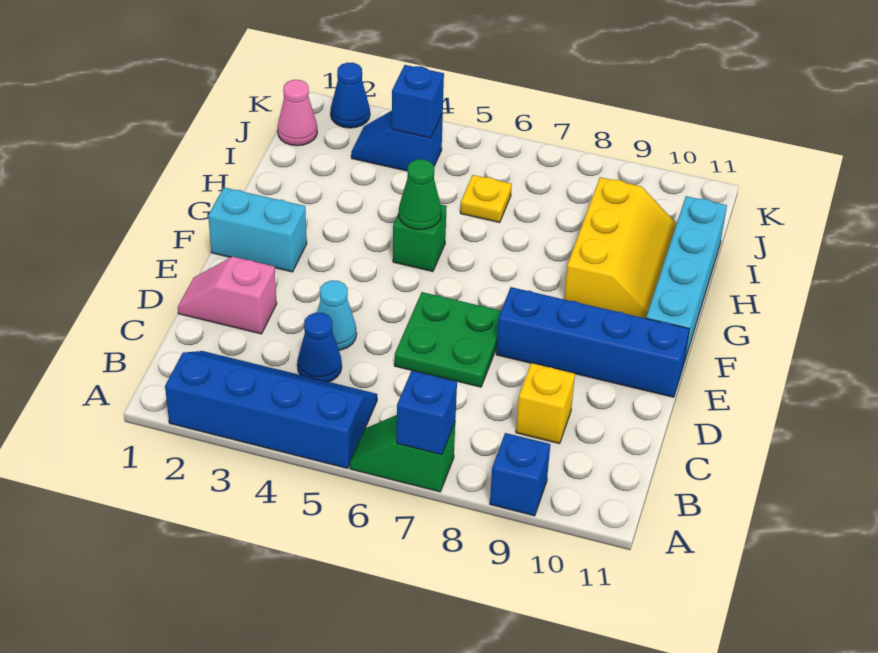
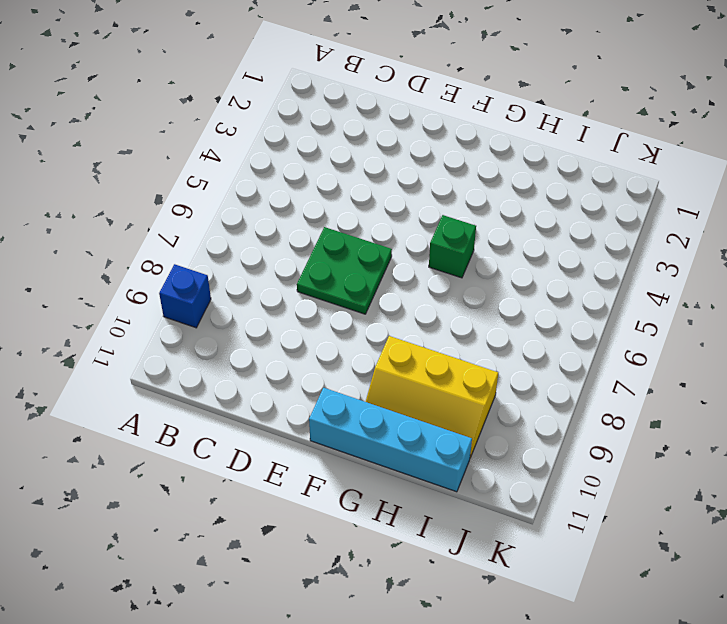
none -> blue 2x4 slope [165,351,377,468]
none -> green 1x2 slope [350,415,455,492]
none -> blue 1x1 cone [297,313,342,382]

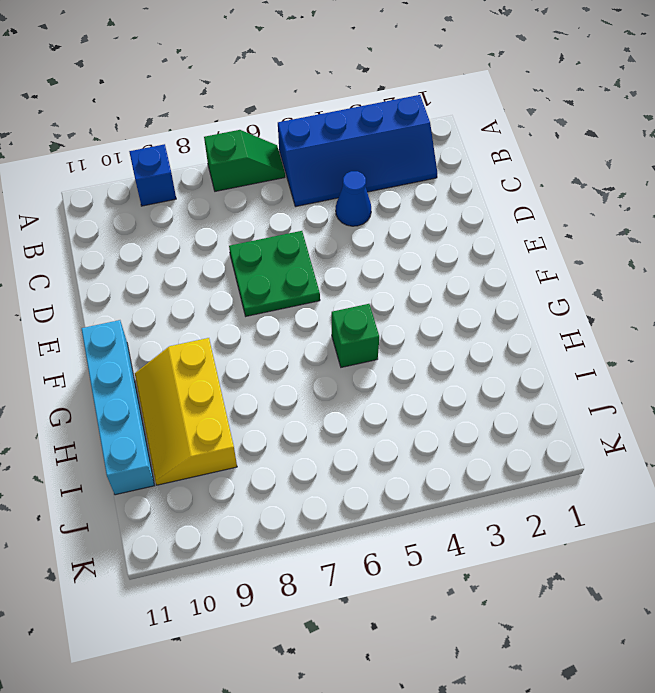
none -> yellow 1x1 brick [516,363,575,444]
none -> pink 1x2 slope [178,257,277,334]
none -> cyan 1x1 cone [317,280,357,350]

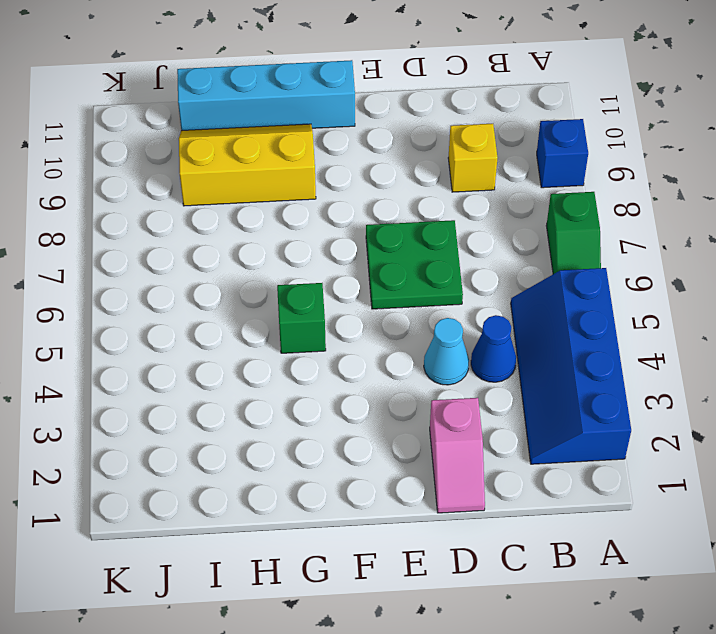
none -> blue 1x4 brick [496,287,689,397]
none -> cyan 1x2 brick [208,187,307,272]
none -> yellow 1x1 plate [460,175,512,223]

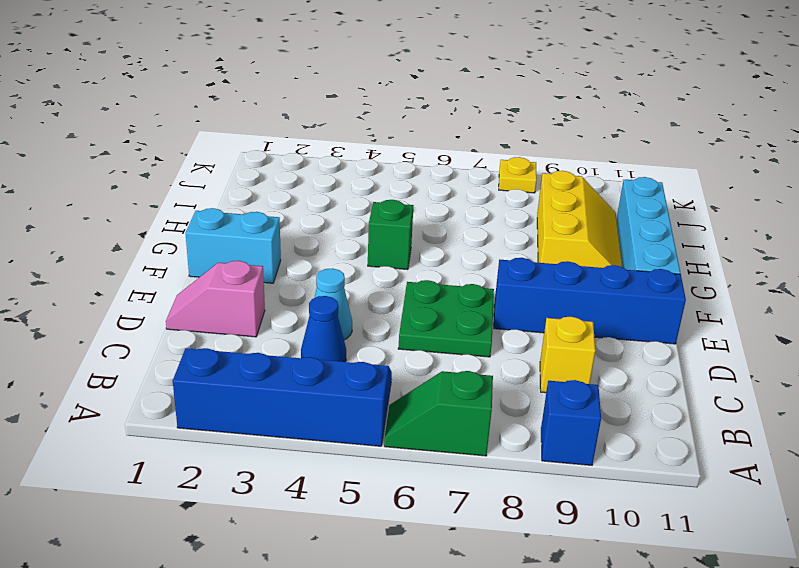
yellow 1x1 plate [499,157,537,193] -> yellow 1x1 plate moved to [460,175,512,223]
none -> pink 1x1 cone [278,80,317,146]
none -> blue 1x2 slope [351,111,443,171]
none -> blue 1x1 cone [331,63,370,128]

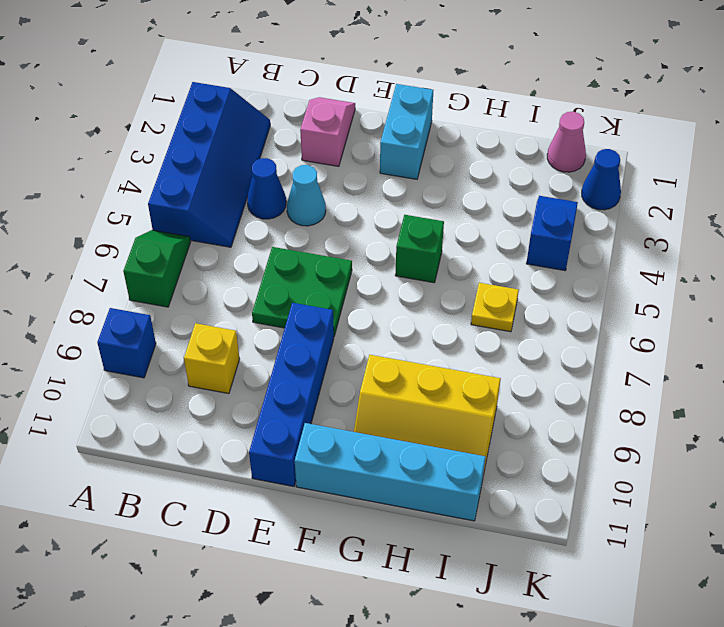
none -> blue 1x1 brick [397,370,457,455]
none -> green 1x1 cone [399,159,442,230]
none -> blue 1x1 brick [392,65,444,138]

